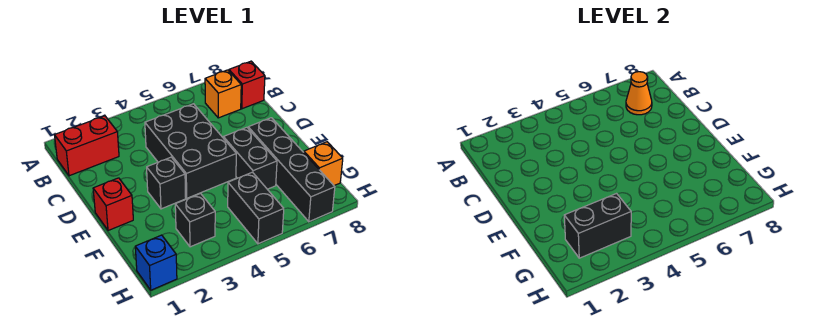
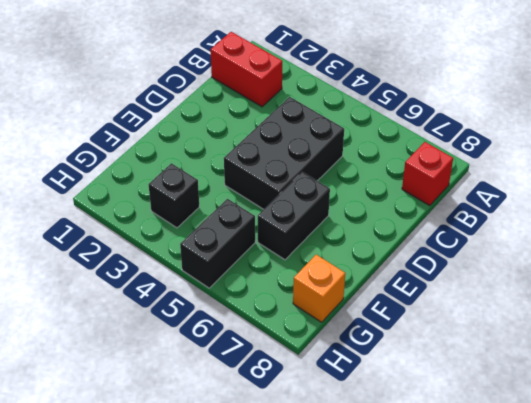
none -> orange 1x1 brick [205,70,241,118]
none -> red 1x1 brick [93,178,133,231]
none -> black 1x1 brick [147,157,186,209]

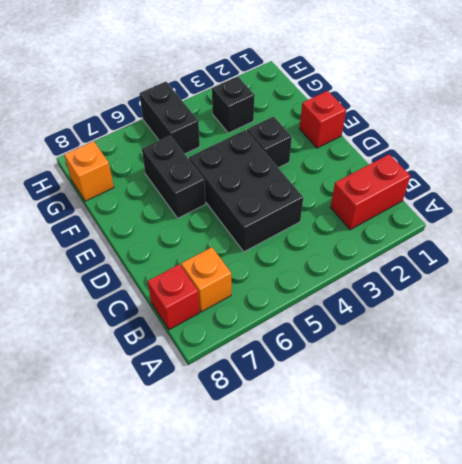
none -> black 1x4 brick [248,118,335,222]
none -> blue 1x1 brick [135,235,177,290]
none -> orange 1x1 cone [626,72,652,115]

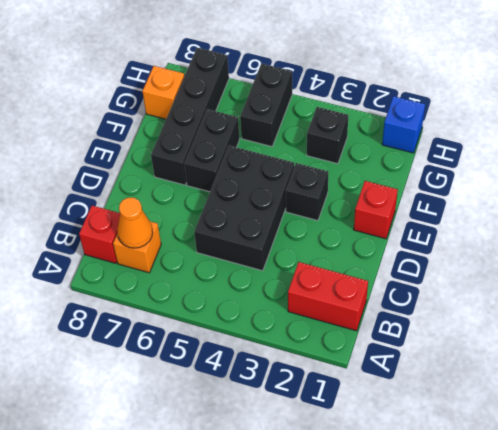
none -> black 1x2 brick [564,194,631,258]

